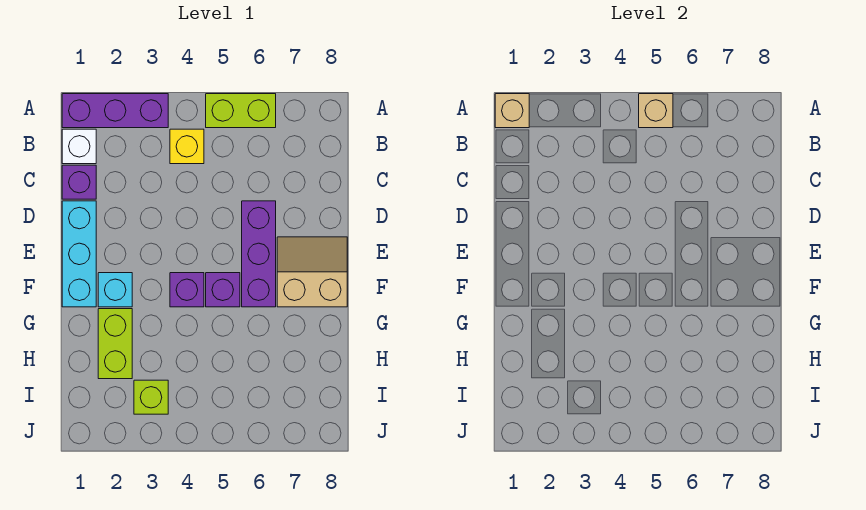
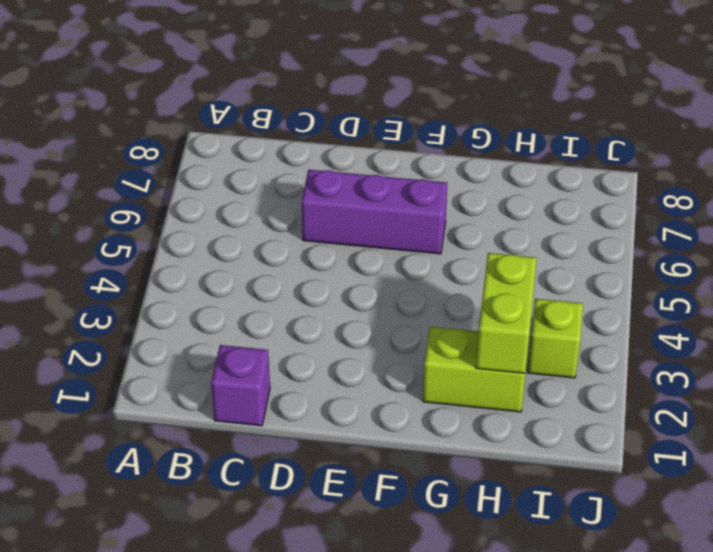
lime 1x2 brick [476,253,537,373] -> lime 1x2 brick moved to [206,94,276,128]
none -> purple 1x3 brick [62,94,168,128]
none -> white 1x1 brick [62,129,96,164]
none -> yellow 1x1 brick [170,129,204,164]

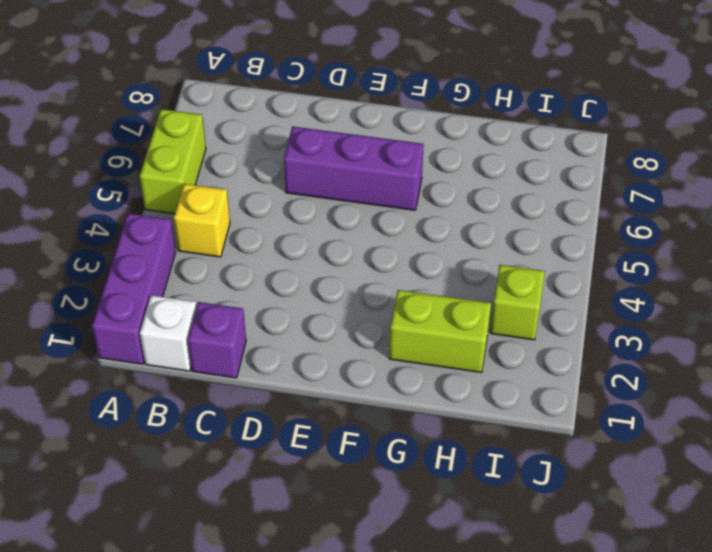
none -> cyan 1x3 brick [62,201,96,307]
none -> tan 2x2 slope [277,237,347,307]
none -> cyan 1x1 brick [98,273,132,307]

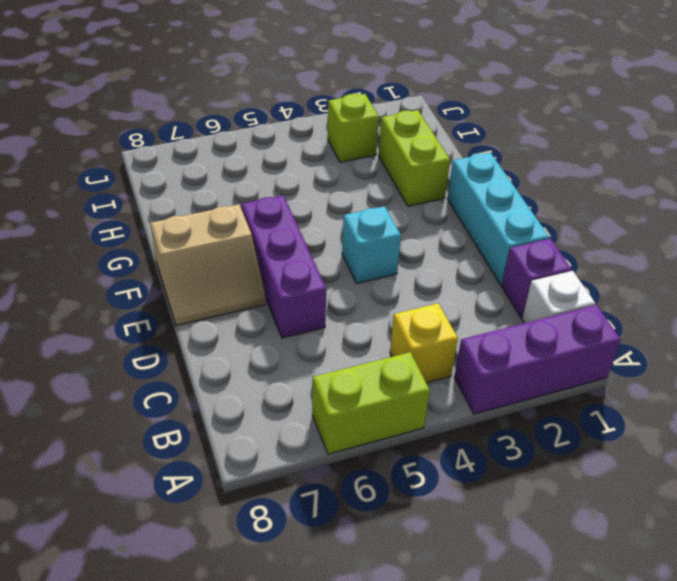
cyan 1x1 brick [342,206,401,283] -> cyan 1x1 brick moved to [98,273,132,307]
none -> purple 1x1 brick [170,273,204,307]
none -> purple 1x1 brick [206,273,240,307]
none -> tan 1x1 brick [495,94,529,128]

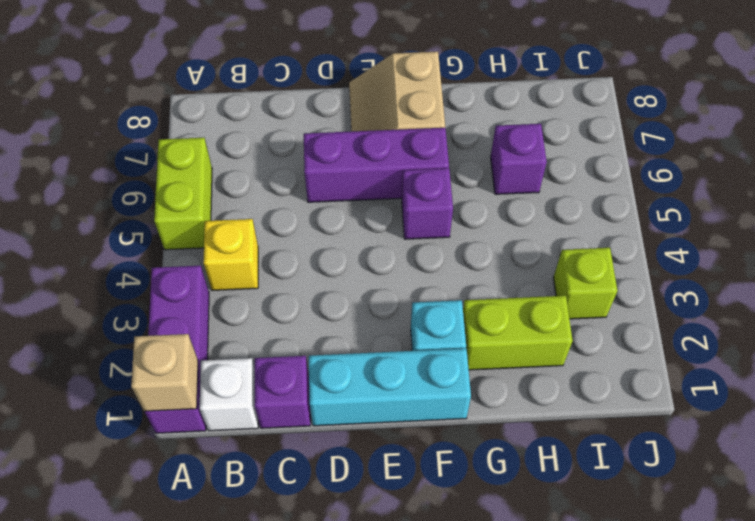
purple 1x1 brick [491,124,547,194] -> purple 1x1 brick moved to [170,273,204,307]
none -> tan 1x1 brick [639,94,673,128]

